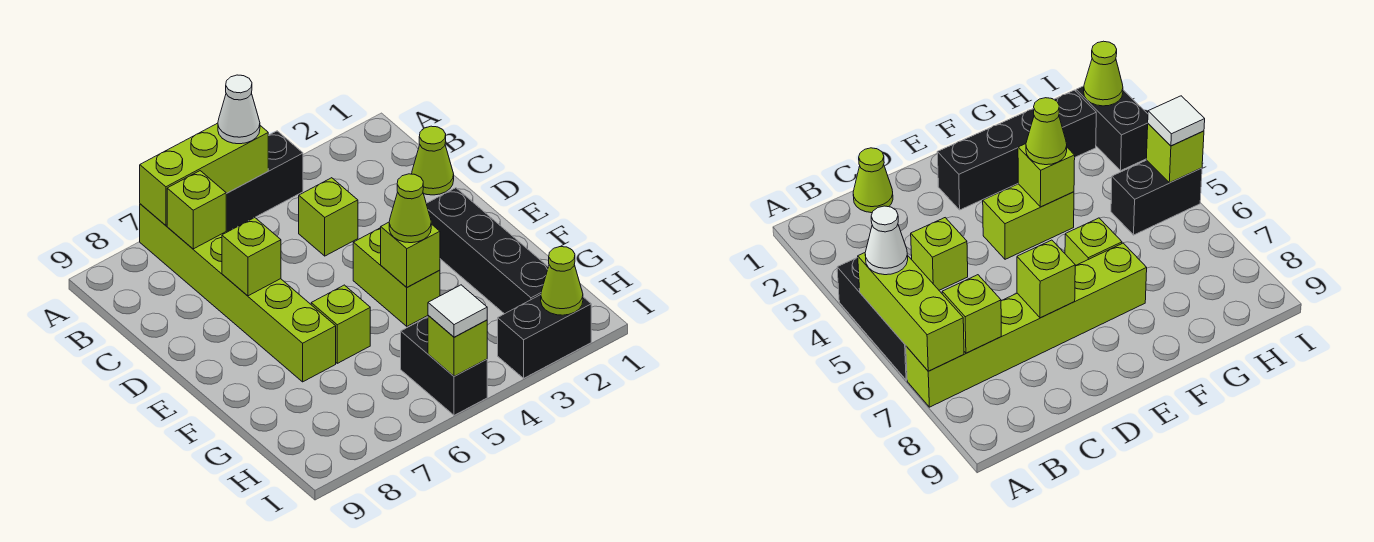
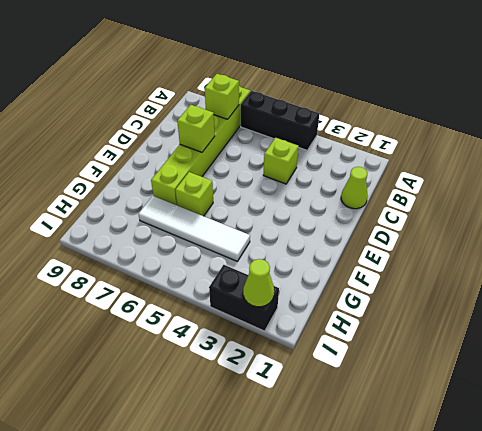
white 1x4 tile [138,196,250,261] -> none
none -> black 1x4 brick [426,188,548,314]
none -> lime 1x2 brick [353,228,440,326]
none -> black 1x2 brick [401,317,487,415]

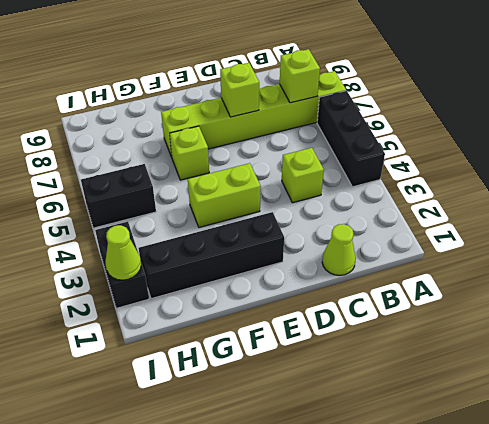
none -> lime 1x3 brick [140,123,268,225]
none -> lime 1x1 brick [381,222,440,287]
none -> lime 1x1 brick [428,316,487,376]

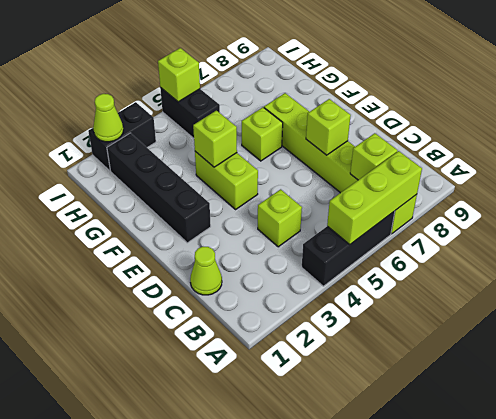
none -> white 1x1 cone [218,75,260,144]
none -> lime 1x1 cone [389,174,431,243]
none -> white 1x1 tile [428,285,487,337]

